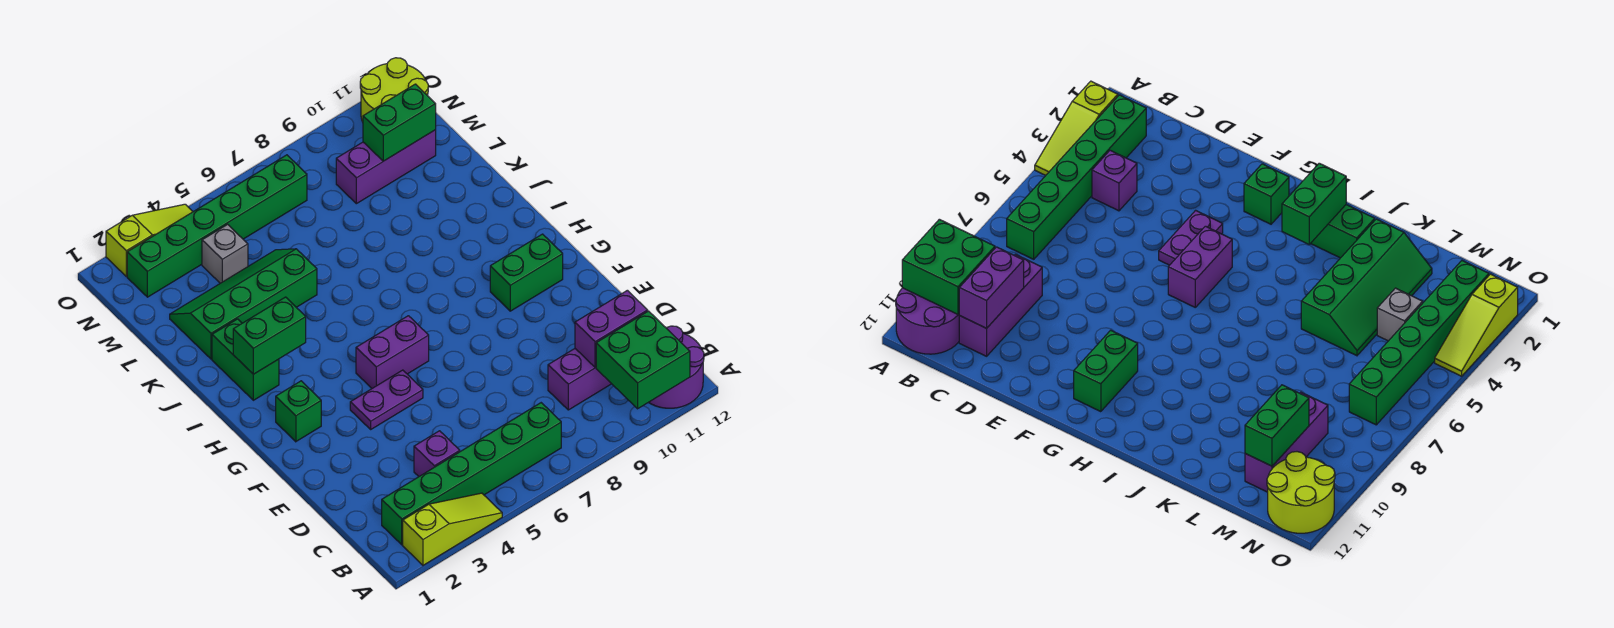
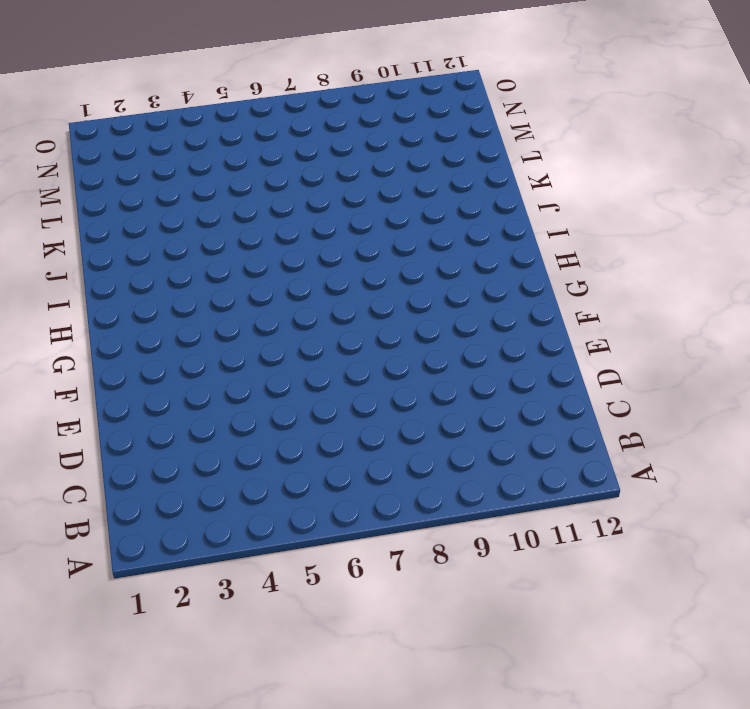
none -> lime 1x3 slope [403,493,502,565]
none -> purple 2x2 round brick [649,326,704,408]
none -> green 1x6 brick [382,403,561,545]

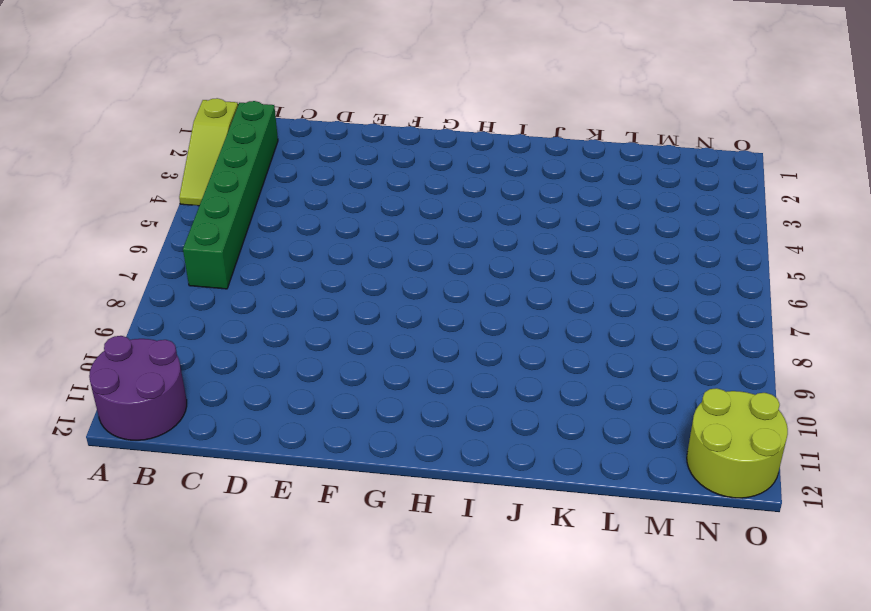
none -> purple 1x1 brick [414,431,460,476]
none -> purple 1x3 brick [548,349,611,410]
none -> purple 1x2 plate [350,370,423,429]

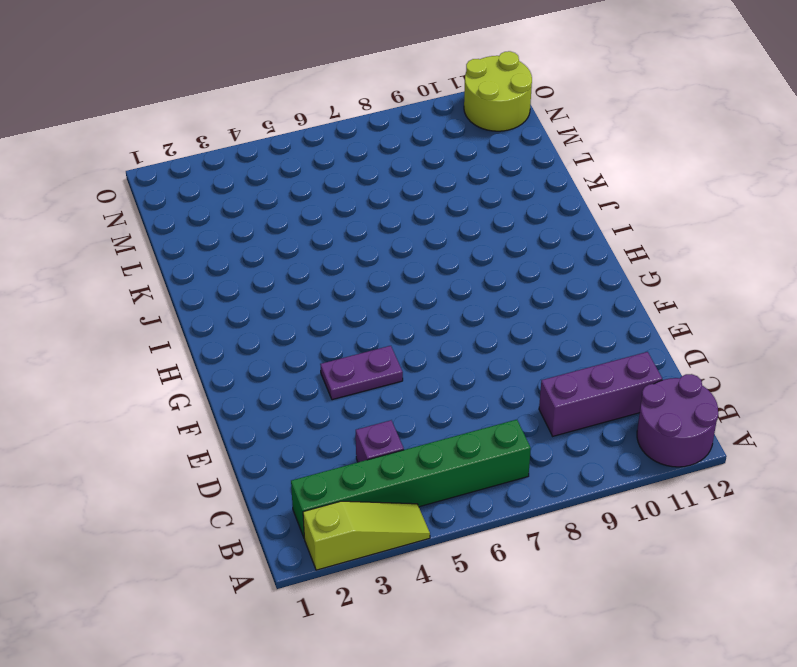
none -> green 1x1 brick [276,381,321,442]
none -> purple 1x2 brick [356,316,429,388]
none -> green 1x2 brick [490,234,563,311]

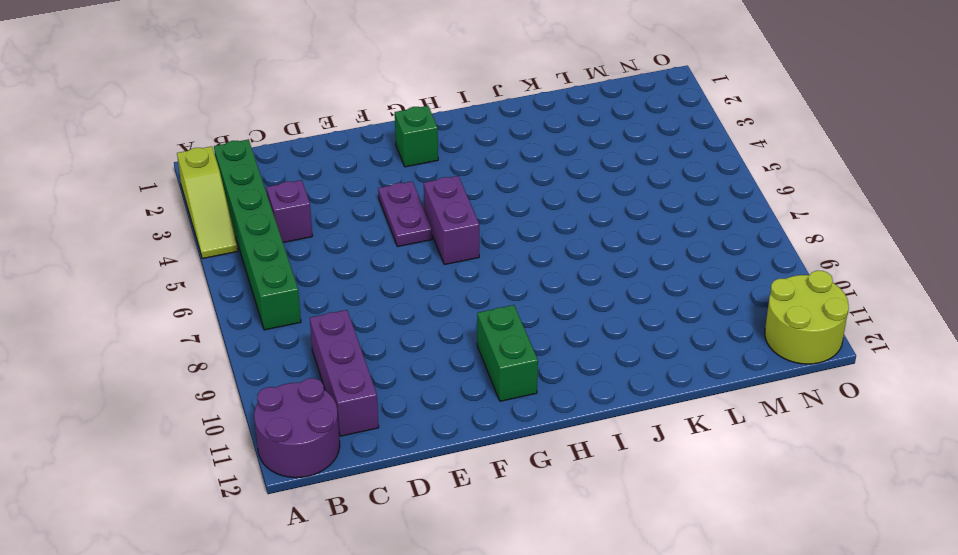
none -> green 1x2 brick [212,319,279,400]
none -> green 2x4 slope [170,249,317,359]
none -> grey 1x1 brick [202,224,248,283]

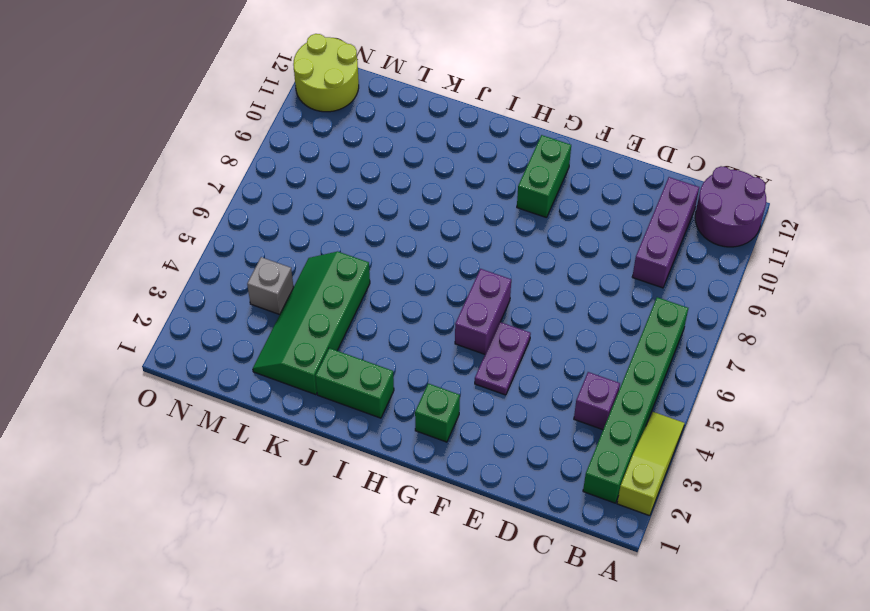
none -> purple 1x3 brick [336,130,436,204]
none -> green 1x6 brick [127,155,307,297]
none -> lime 1x3 slope [106,204,193,276]

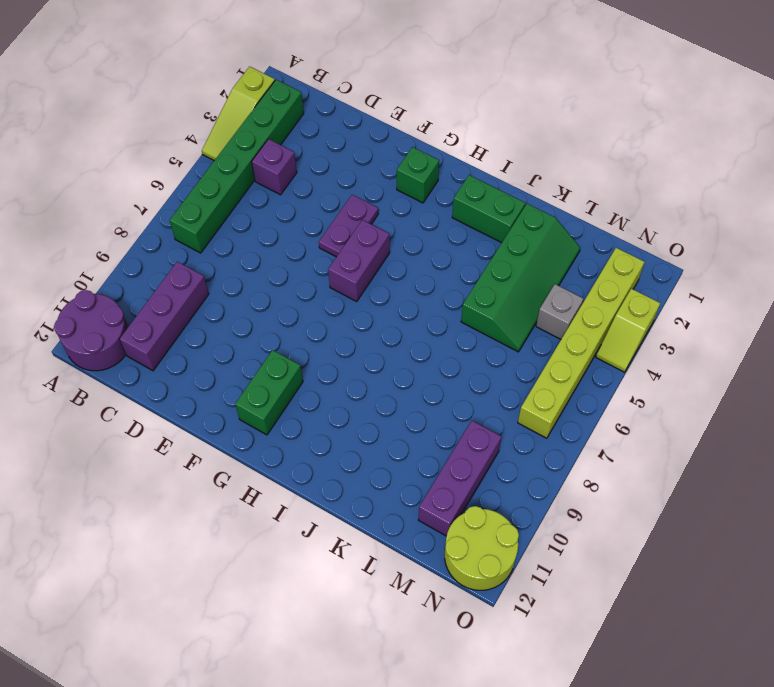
lime 1x6 brick [518,248,644,438] -> green 1x6 brick [127,155,307,297]
lime 1x2 slope [596,289,660,372] -> lime 1x3 slope [106,204,193,276]
none -> green 2x2 brick [596,311,690,409]
none -> purple 1x2 brick [575,290,648,368]
none -> green 1x2 brick [233,297,306,374]

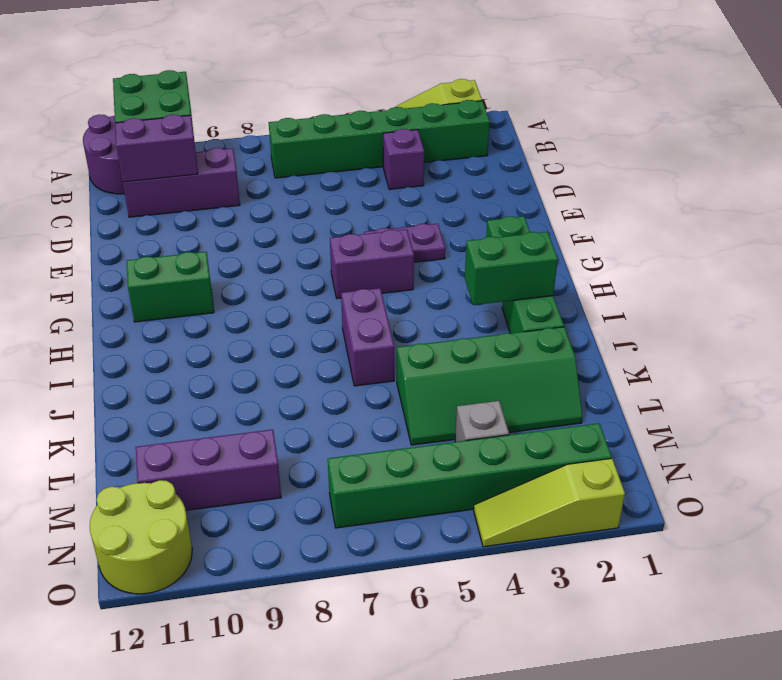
purple 1x2 brick [341,288,394,386] -> none
none -> green 1x2 brick [363,84,436,161]

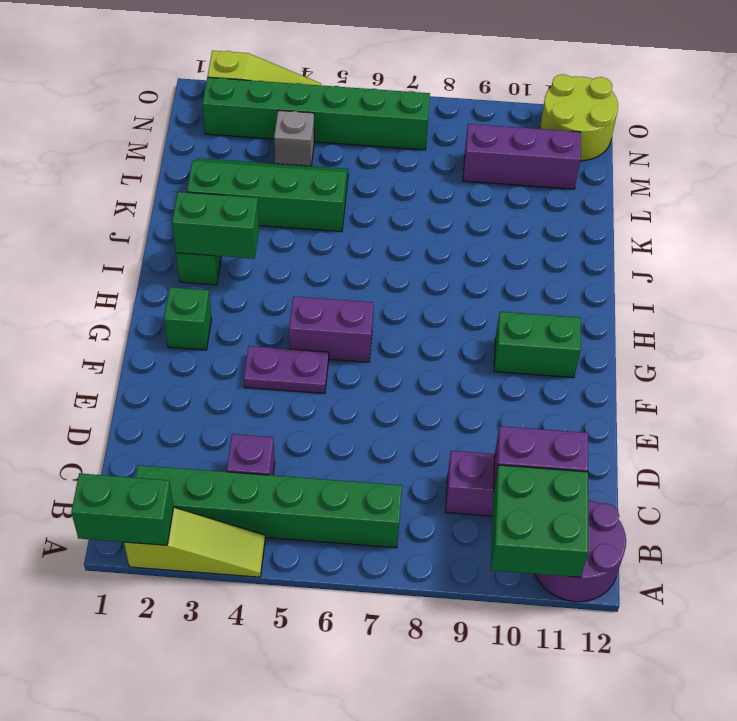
green 1x2 brick [71,473,173,545] -> green 1x2 brick moved to [363,84,436,161]

